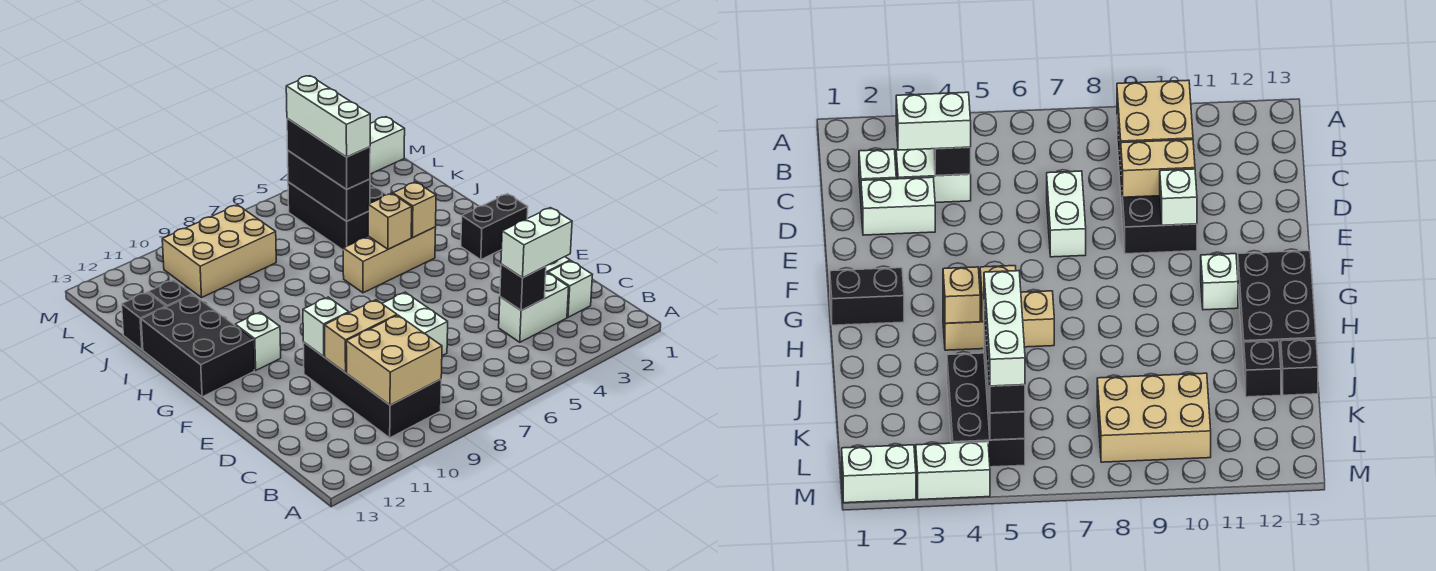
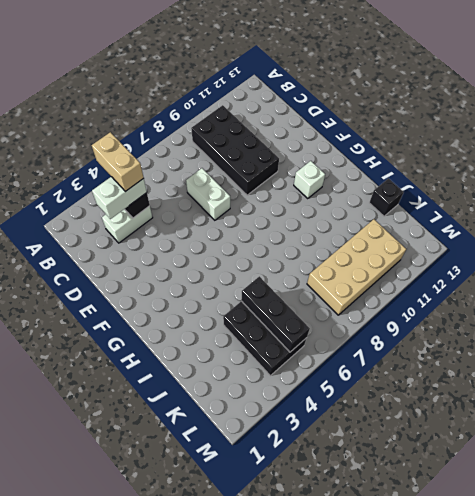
tan 1x2 brick [92,132,144,192] -> tan 1x2 brick turned to [325,300,397,373]
tan 2x4 brick [307,219,406,315] -> tan 2x3 brick [162,205,276,298]
none -> white 1x1 brick [548,261,592,317]
none -> white 1x2 brick [861,177,935,235]
none -> black 1x2 brick [461,194,528,260]

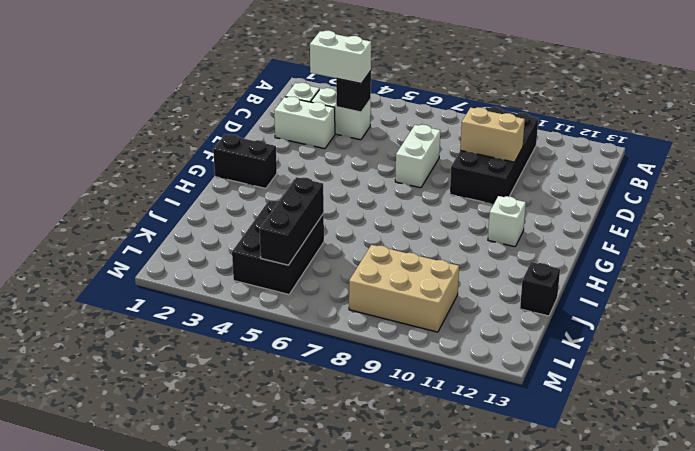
none -> black 2x3 brick [141,295,254,397]
none -> tan 1x3 brick [343,227,436,293]
none -> black 1x1 brick [148,280,193,307]

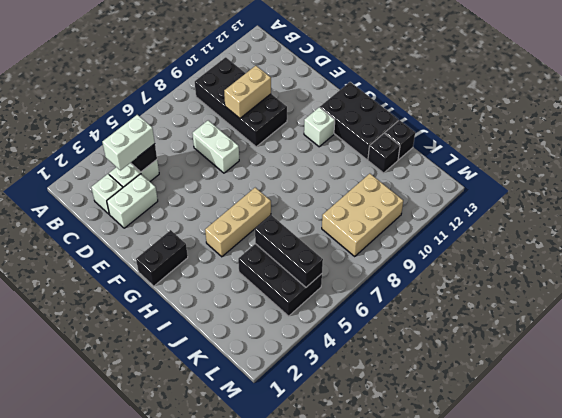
none -> white 1x2 brick [370,117,405,174]
none -> white 1x2 brick [916,442,990,500]
none -> tan 2x2 brick [346,315,442,405]

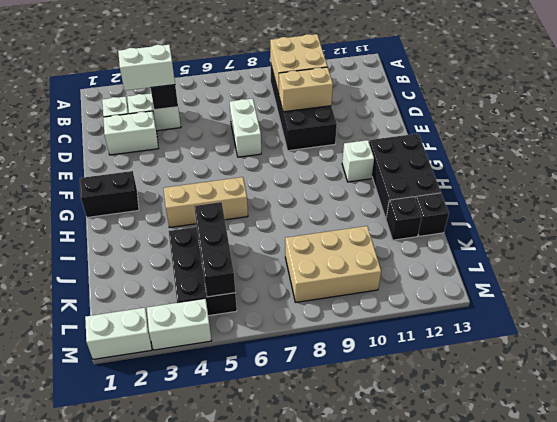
none -> white 1x1 brick [303,297,349,356]
none -> tan 1x1 brick [393,182,436,238]
none -> tan 1x1 brick [368,193,412,249]

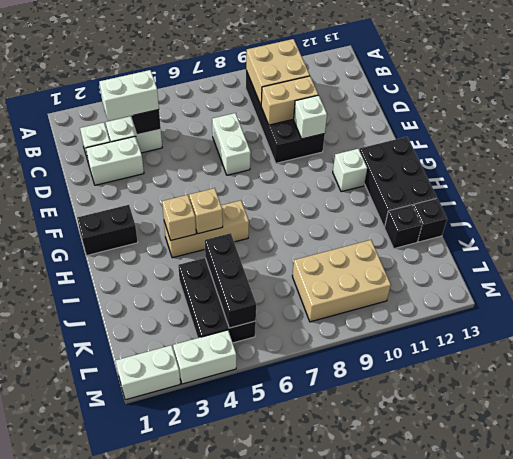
none -> black 1x3 brick [287,119,370,189]
none -> white 1x3 brick [286,76,370,157]

